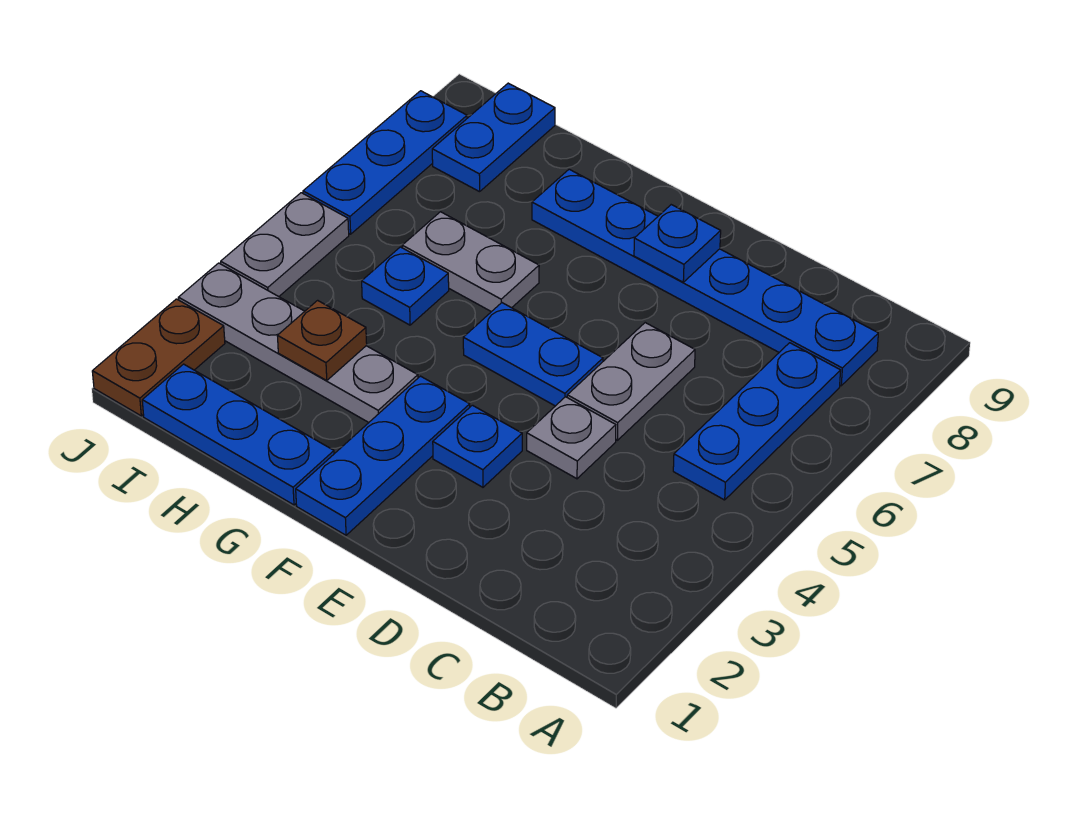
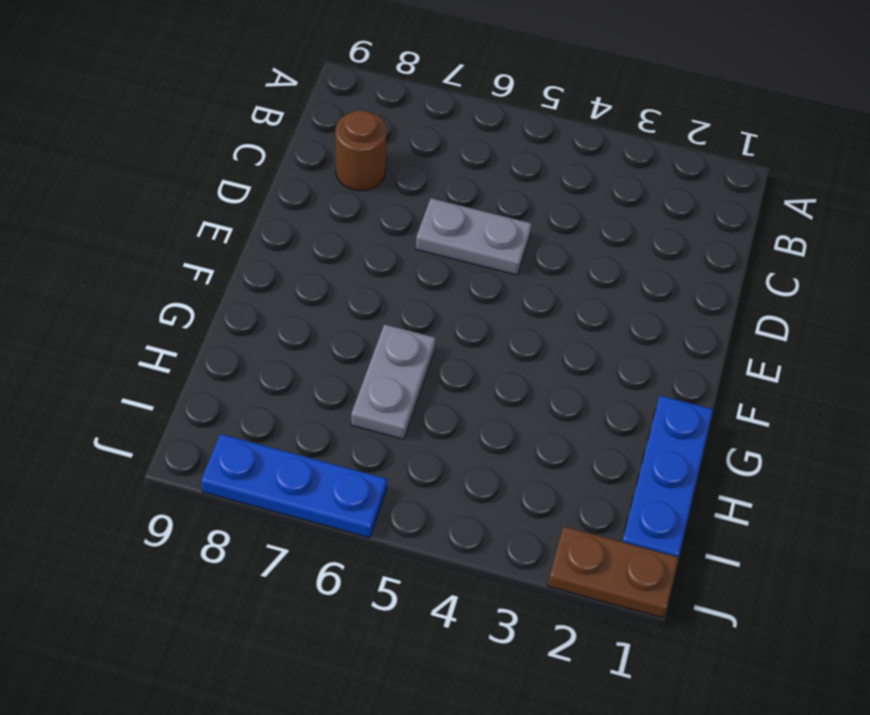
brown 1x1 round brick [335,110,387,191] -> blue 1x6 plate [532,169,878,386]
none -> blue 1x3 plate [673,343,841,500]
none -> grey 1x1 plate [527,397,616,479]
none -> blue 1x1 plate [433,405,522,487]

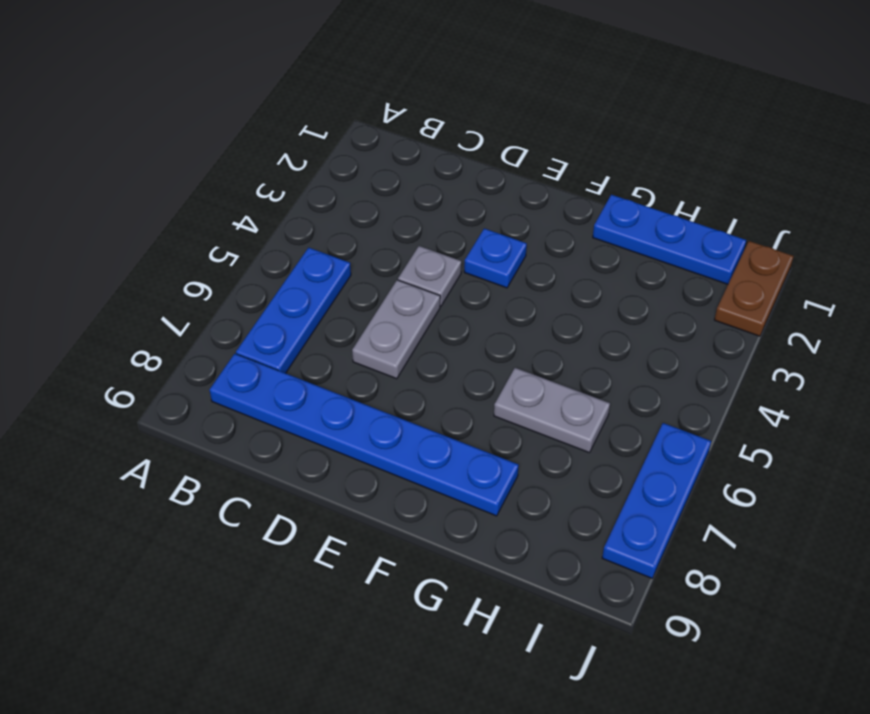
none -> blue 1x2 plate [463,303,603,406]
none -> blue 1x3 plate [296,376,470,535]
none -> grey 1x4 plate [179,263,418,422]

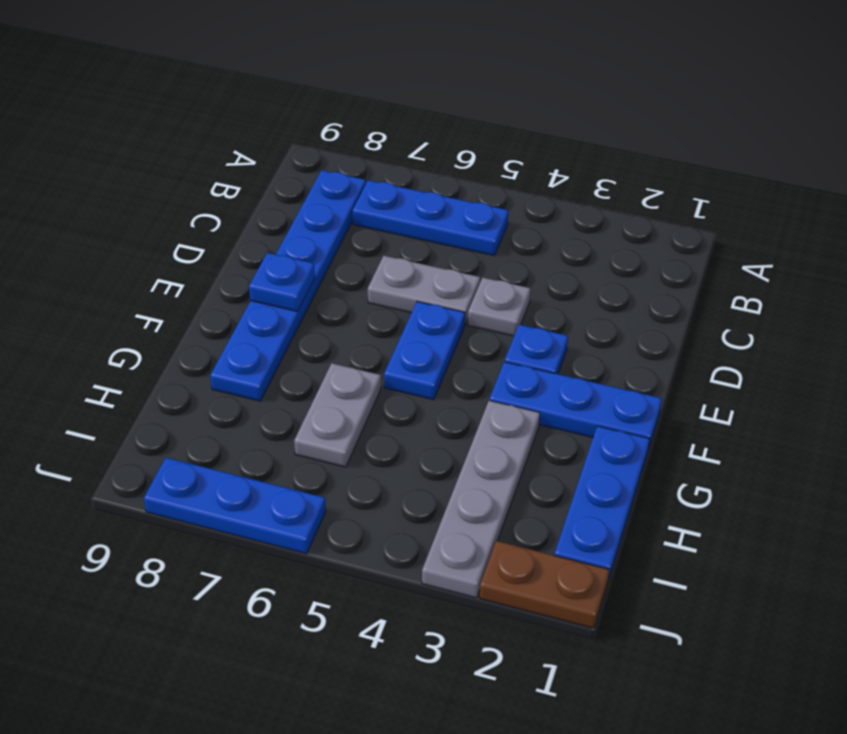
none -> blue 1x1 plate [362,247,449,325]
none -> blue 1x2 plate [432,83,555,192]
none -> grey 1x2 plate [221,193,349,297]

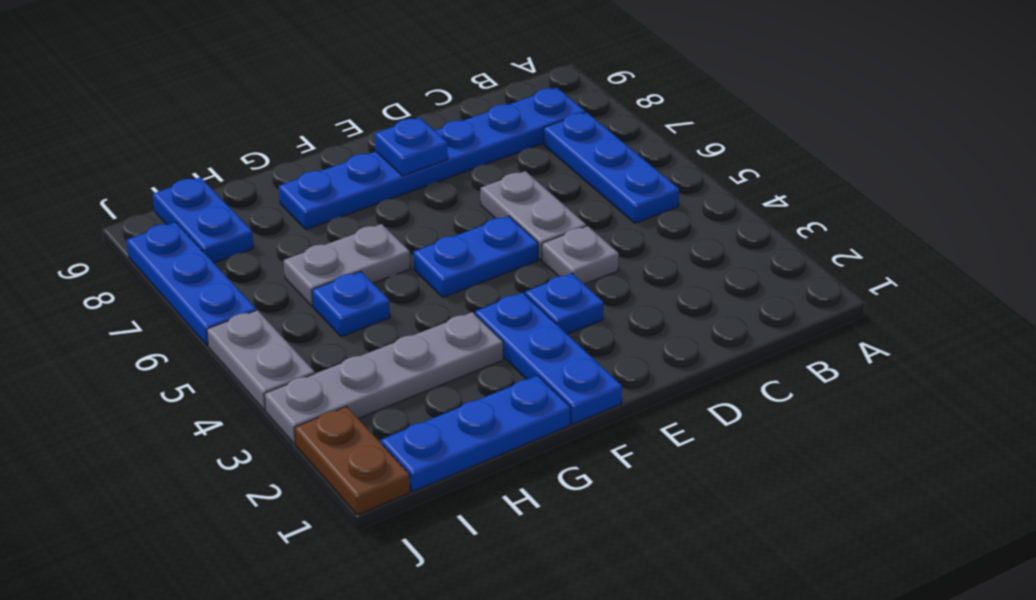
none -> brown 1x1 plate [278,300,367,380]

